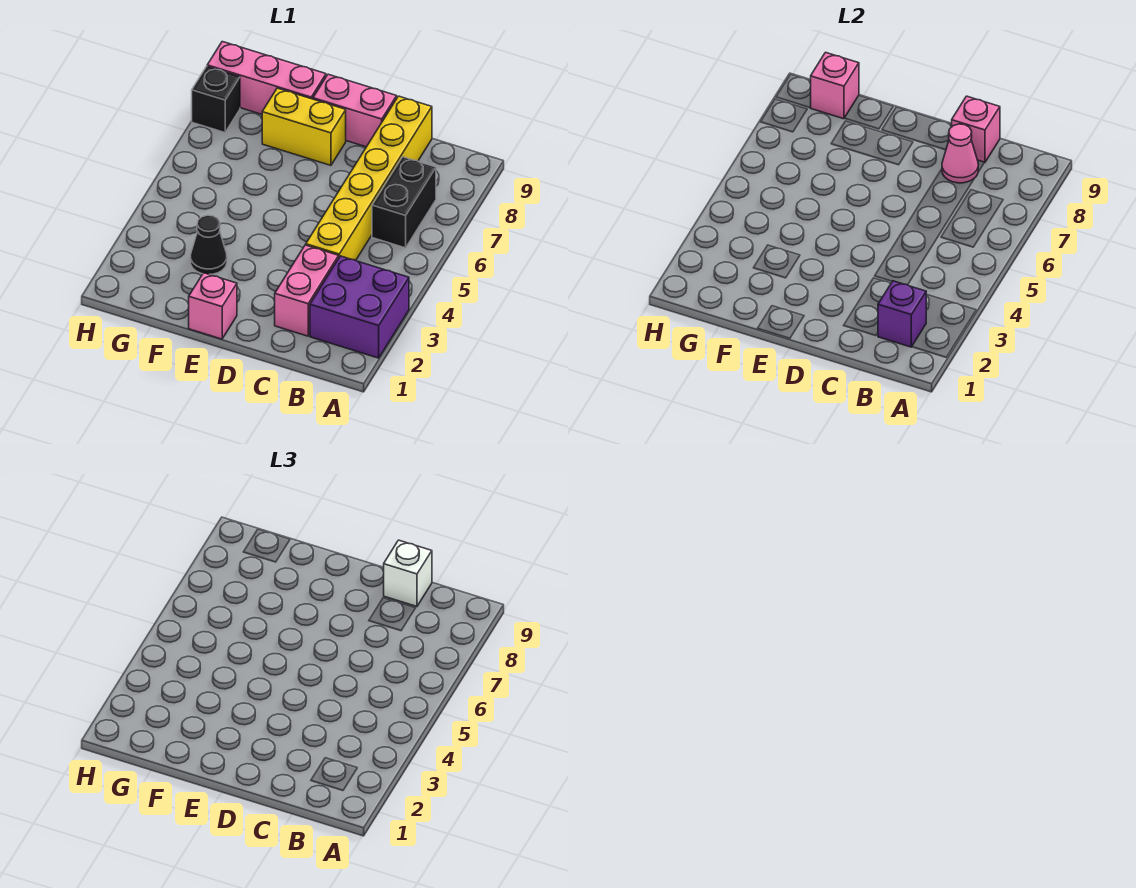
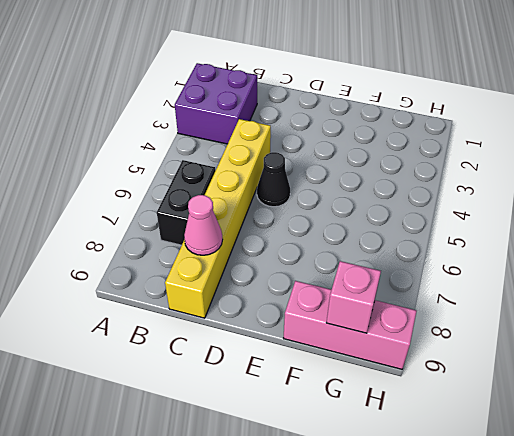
black 1x1 cone [257,152,290,207] -> black 1x1 cone moved to [190,215,227,274]
none -> pink 1x2 brick [275,245,339,336]
none -> pink 1x2 brick [313,74,397,147]
none -> pink 1x1 brick [189,273,237,339]

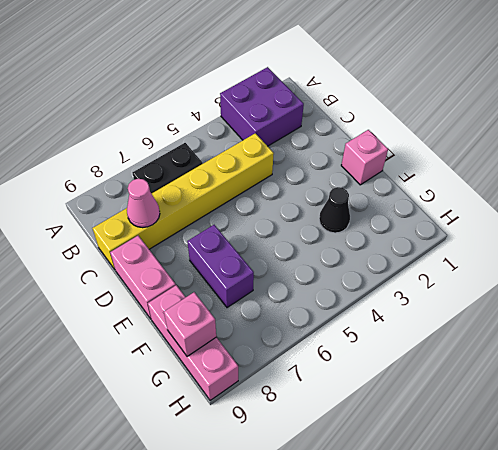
purple 1x2 brick [187,225,254,308] -> none
none -> pink 1x2 brick [275,245,339,336]
none -> yellow 1x2 brick [262,88,346,165]
none -> black 1x1 brick [192,66,240,133]

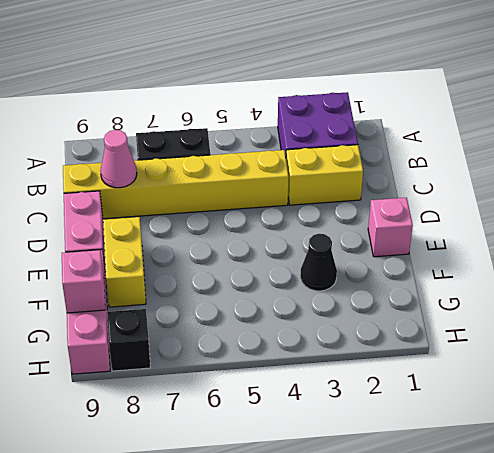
yellow 1x2 brick [286,145,363,205] -> pink 1x2 brick [275,245,339,336]
none -> purple 1x1 brick [878,281,926,347]
none -> pink 1x1 brick [952,96,1000,163]
none -> white 1x1 brick [384,540,432,606]

